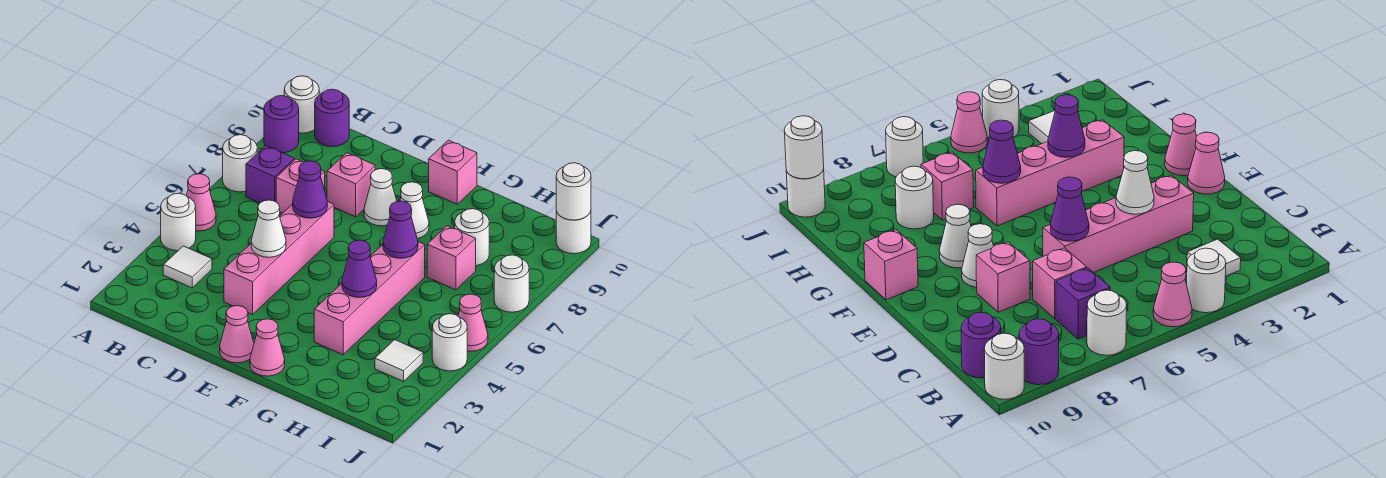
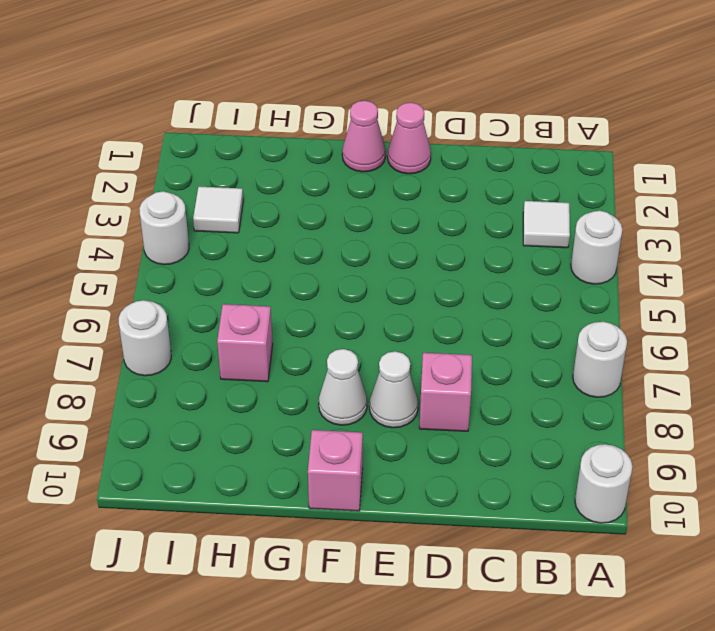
none -> pink 1x1 cone [186,174,216,231]
none -> purple 1x1 round brick [264,96,299,153]
none -> purple 1x1 brick [246,145,294,203]

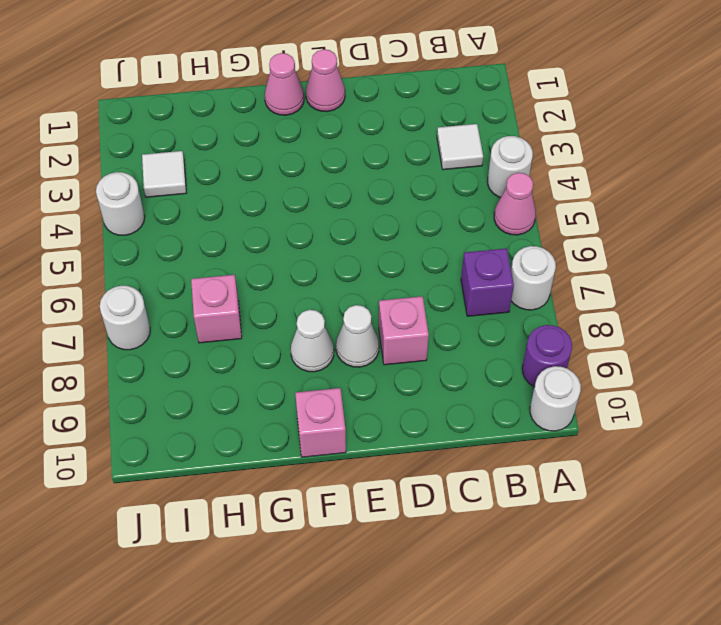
none -> purple 1x1 round brick [315,89,349,147]
none -> pink 1x1 brick [276,159,325,213]
none -> pink 1x4 brick [224,201,334,315]

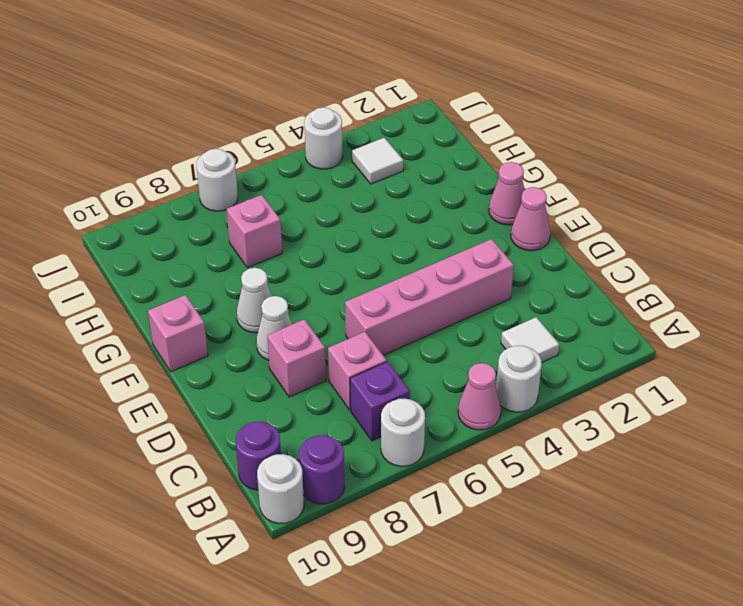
none -> pink 1x4 brick [314,242,425,355]
none -> white 1x1 round brick [455,209,489,266]
none -> pink 1x1 cone [458,294,488,351]

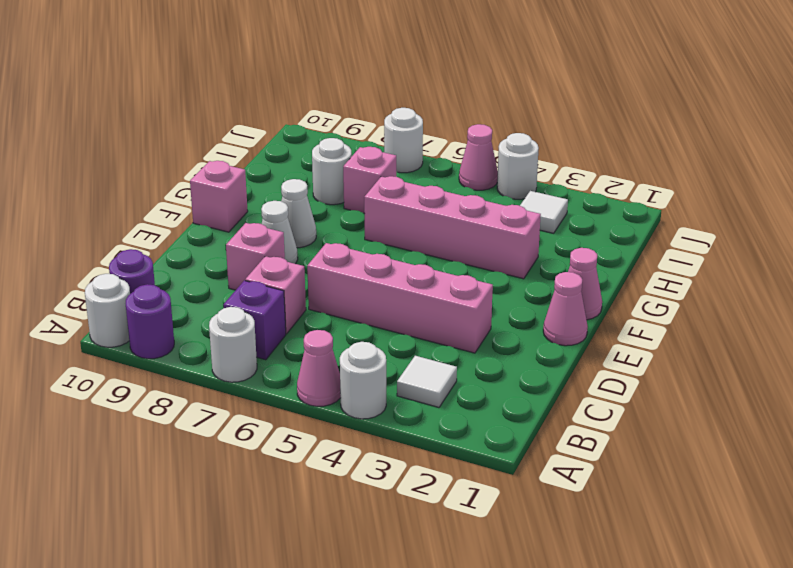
none -> white 1x1 round brick [556,211,591,254]
none -> white 1x1 cone [251,200,286,257]
none -> purple 1x1 cone [293,161,327,218]

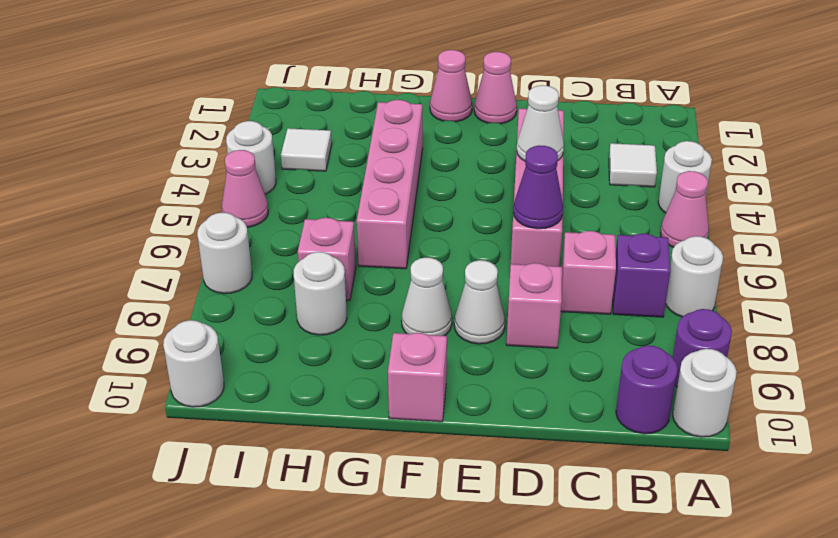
none -> purple 1x1 cone [342,240,377,298]
none -> purple 1x1 cone [383,201,418,258]
none -> white 1x1 round brick [556,163,591,220]

